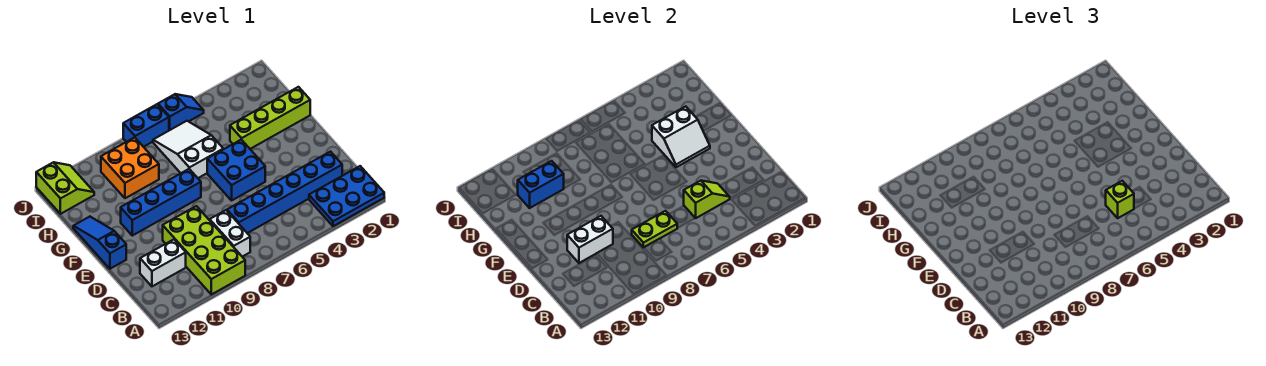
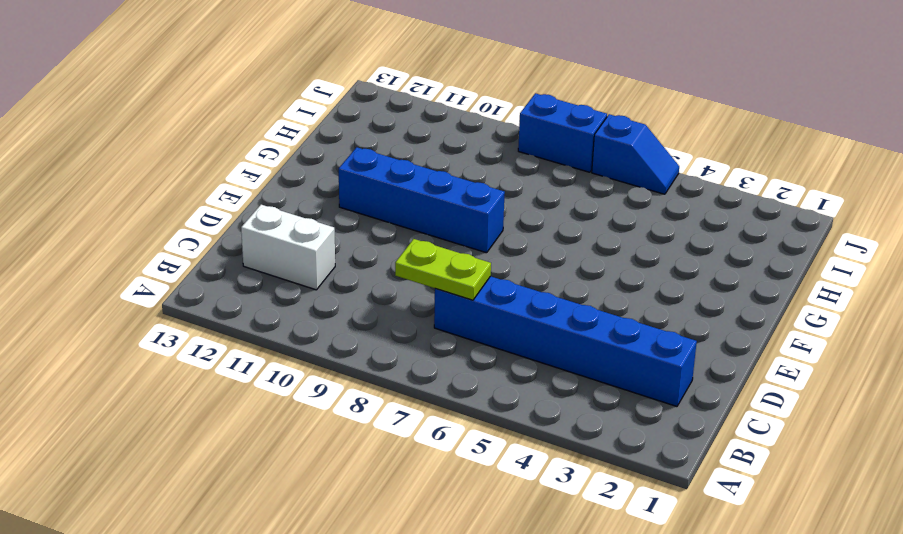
none -> blue 2x3 plate [309,166,384,226]
none -> lime 2x4 brick [163,206,245,294]
none -> white 1x2 brick [210,210,250,257]

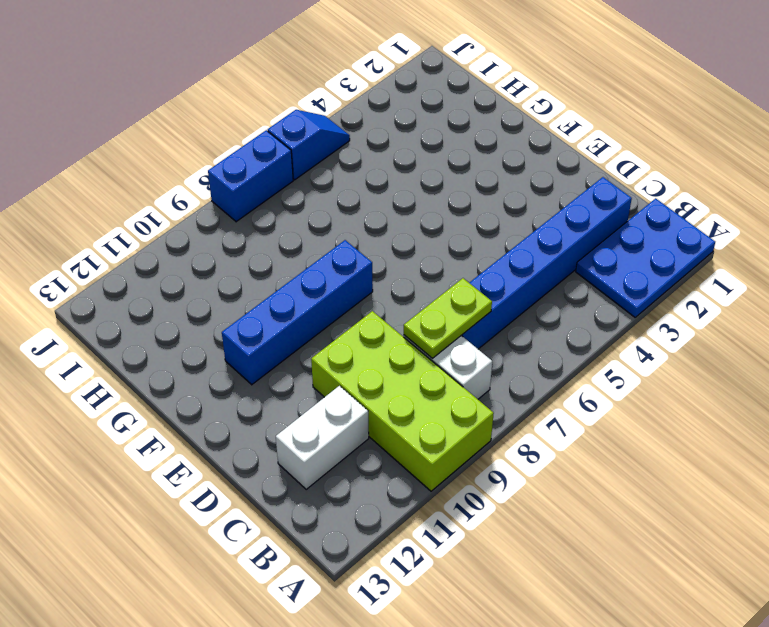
none -> blue 2x2 brick [207,140,265,200]
none -> blue 1x3 slope [73,217,126,269]
none -> lime 1x4 brick [230,87,310,149]

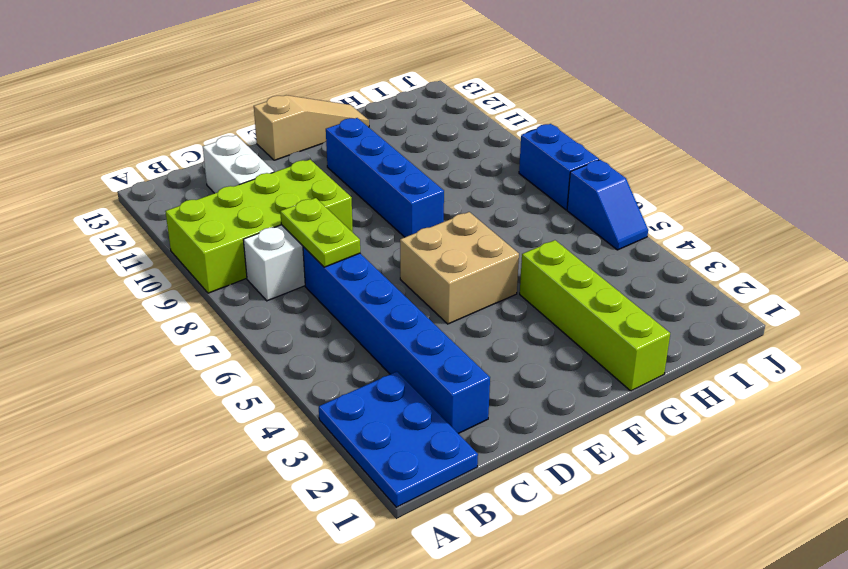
tan 2x2 brick [400,212,519,324] -> blue 2x2 brick [207,140,265,200]
tan 1x3 slope [254,95,369,160] -> blue 1x3 slope [73,217,126,269]
none -> white 2x3 slope [153,121,223,178]
none -> orange 2x2 brick [101,137,159,198]
none -> lime 2x2 slope [36,162,94,214]

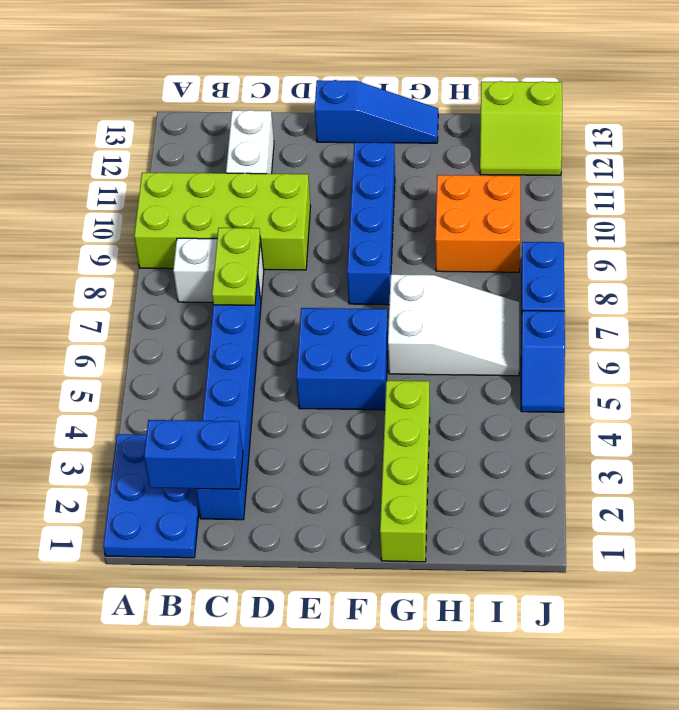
blue 1x2 brick [144,420,243,489] -> blue 1x2 brick turned to [518,161,564,208]
none -> lime 1x2 slope [684,181,730,218]
none -> white 1x2 brick [567,216,613,263]
none -> white 2x2 slope [652,106,710,167]

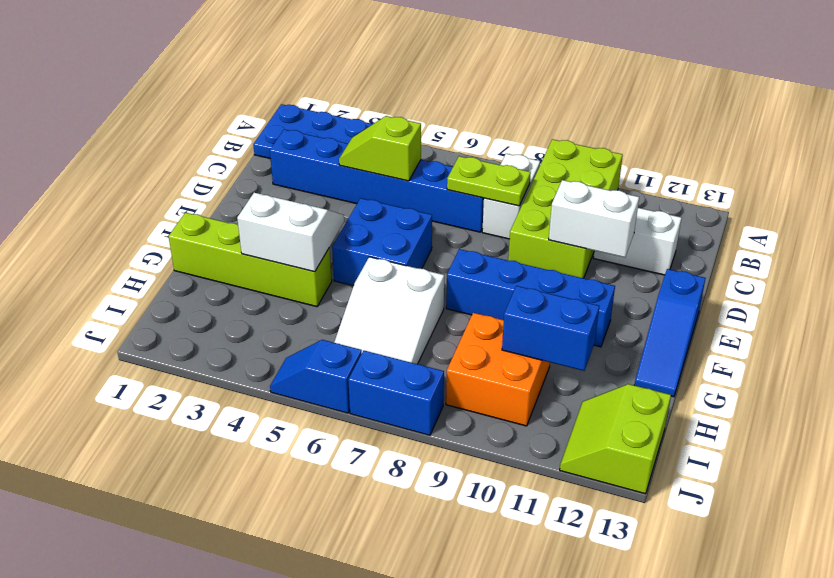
none -> lime 1x1 brick [1106,181,1134,218]

